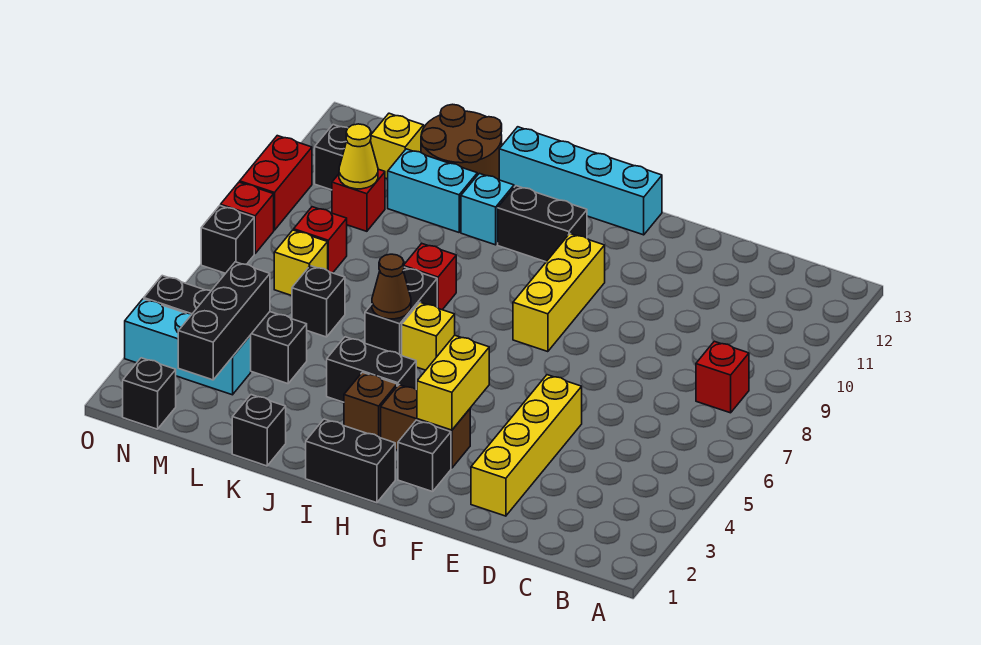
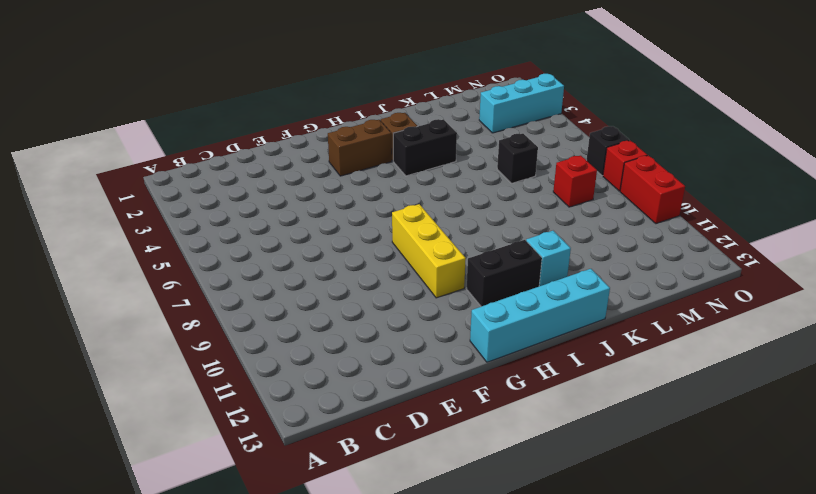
none -> red 1x1 brick [696,341,749,413]
none -> yellow 1x4 brick [471,375,582,516]
none -> black 1x1 brick [398,420,451,492]
none -> black 1x2 brick [306,419,395,503]

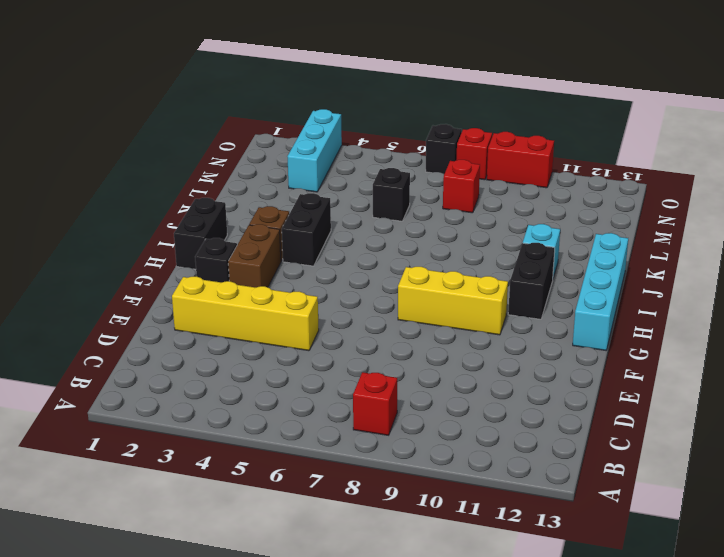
none -> yellow 1x1 brick [402,302,455,370]
none -> black 1x2 brick [365,267,437,356]
none -> red 1x1 brick [404,243,456,310]
none -> black 1x1 brick [232,395,286,466]

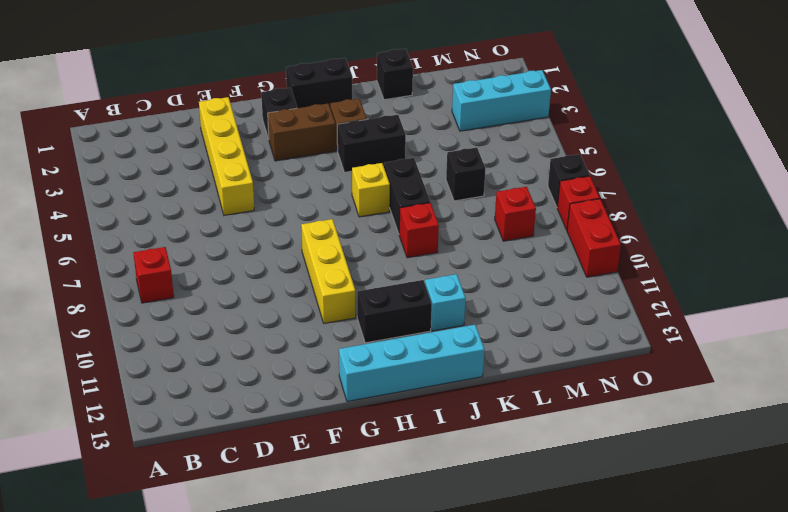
none -> cyan 1x2 brick [388,149,477,232]
none -> brown 2x2 round brick [421,104,502,180]
none -> black 1x4 brick [144,276,307,384]
none -> yellow 1x1 brick [274,230,328,296]

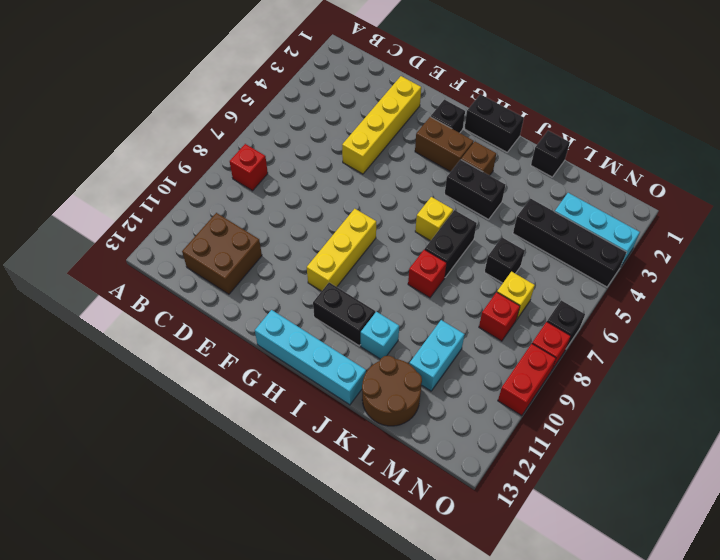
brown 2x2 brick [182,213,262,294] -> none
cyan 1x2 brick [409,320,465,391] -> cyan 1x2 brick turned to [388,149,477,232]
none -> red 1x1 brick [332,169,385,231]
none -> yellow 1x1 brick [370,113,424,179]
none -> black 1x1 brick [123,358,176,429]
none -> black 1x1 brick [315,125,348,190]

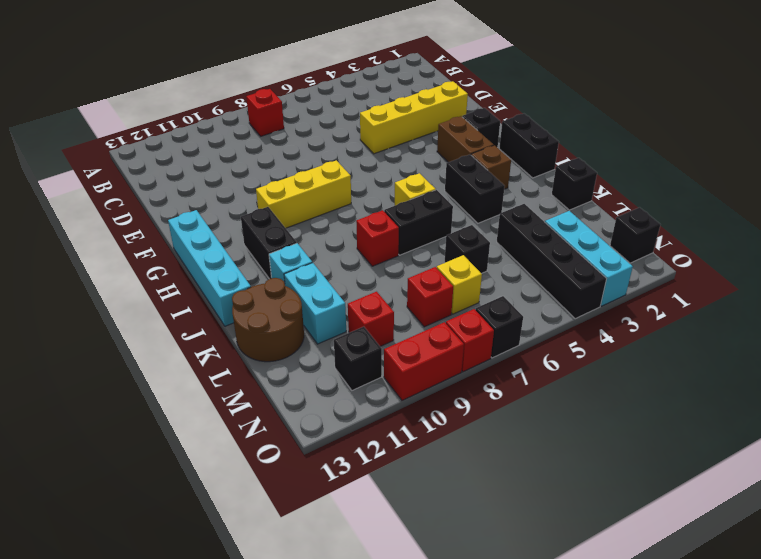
none -> yellow 1x1 brick [370,113,424,179]
none -> yellow 1x2 brick [417,335,489,430]
none -> brown 1x1 cone [372,254,411,319]
none -> black 1x3 brick [178,262,270,380]

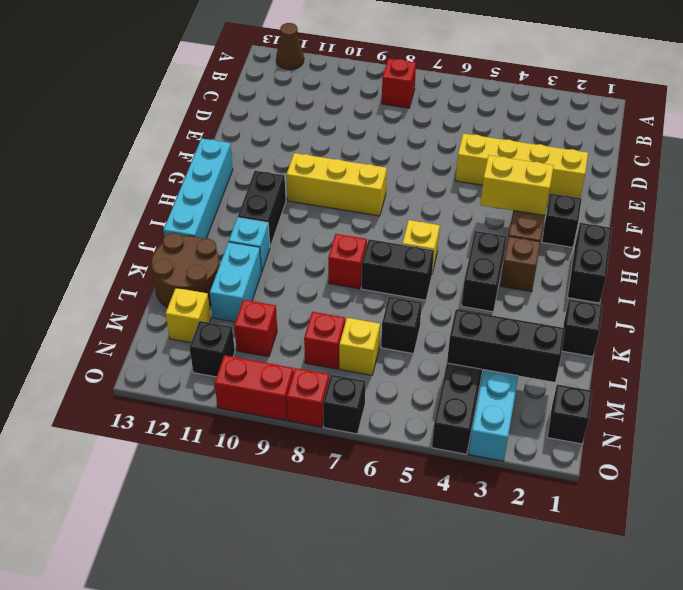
brown 1x1 cone [276,23,304,70] -> brown 1x1 cone moved to [372,254,411,319]
none -> yellow 1x1 cone [339,124,378,189]

